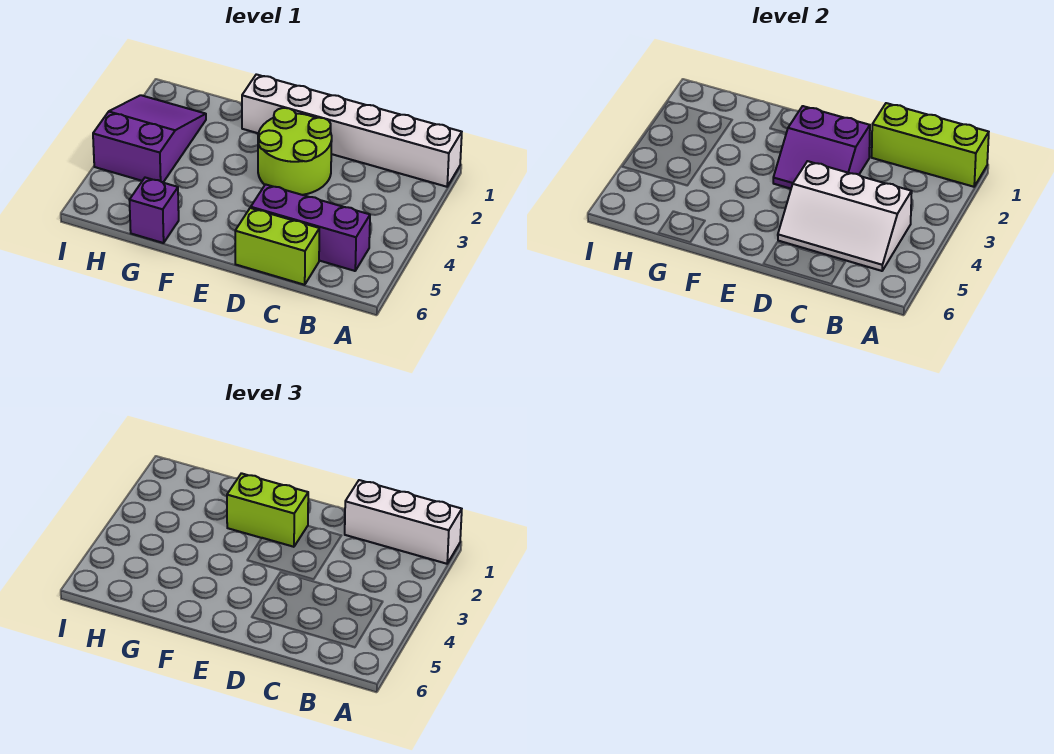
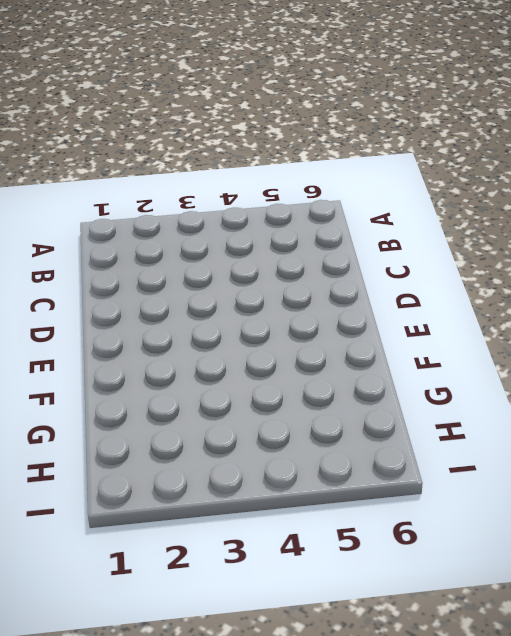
none -> white 1x6 brick [242,74,462,187]
none -> purple 1x3 brick [251,184,370,271]

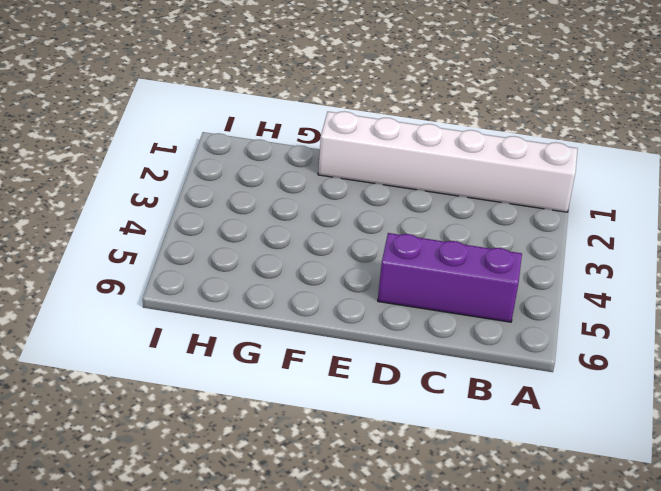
none -> lime 1x2 brick [235,208,319,285]
none -> lime 2x2 round brick [258,108,332,195]

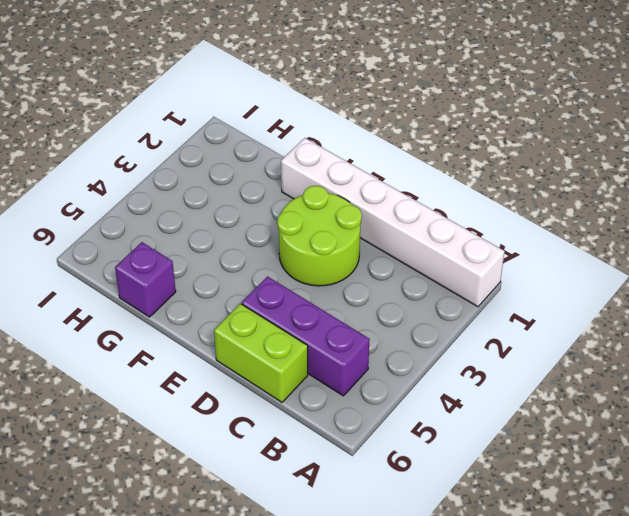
none -> purple 2x3 slope [93,95,206,182]
none -> lime 1x3 brick [872,103,989,187]

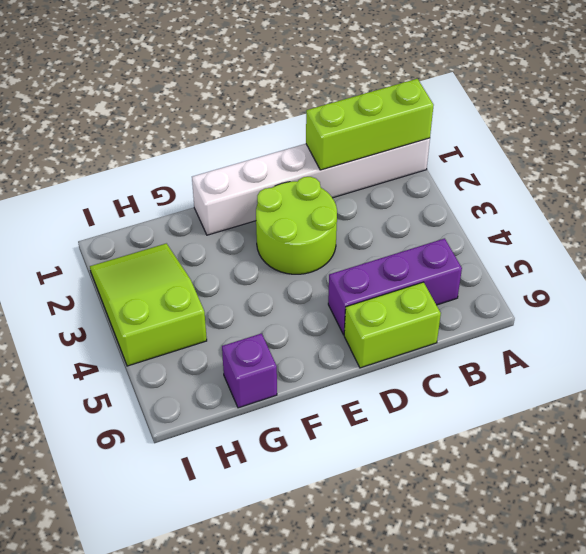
lime 2x3 slope [90,243,207,366] -> purple 2x3 slope [93,95,206,182]
none -> white 2x3 slope [778,161,912,271]
none -> purple 2x2 slope [773,106,870,189]

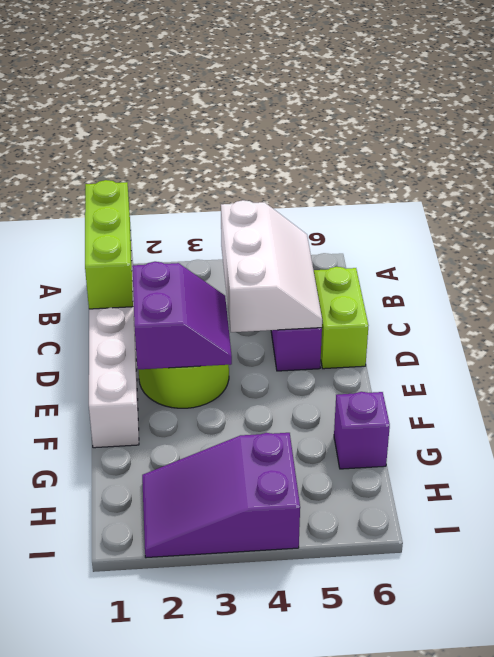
none -> white 1x3 brick [345,480,462,564]
none -> lime 1x2 brick [227,473,308,547]

